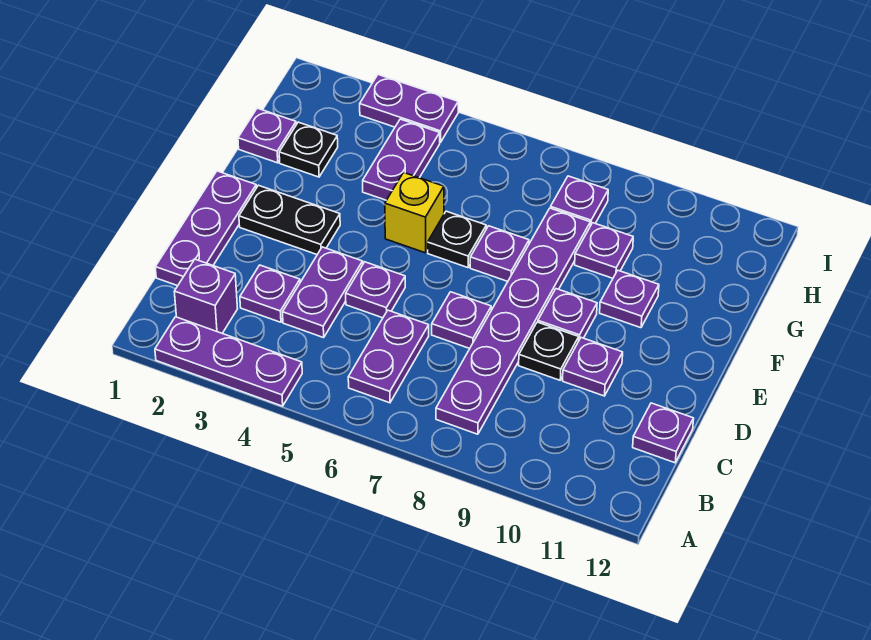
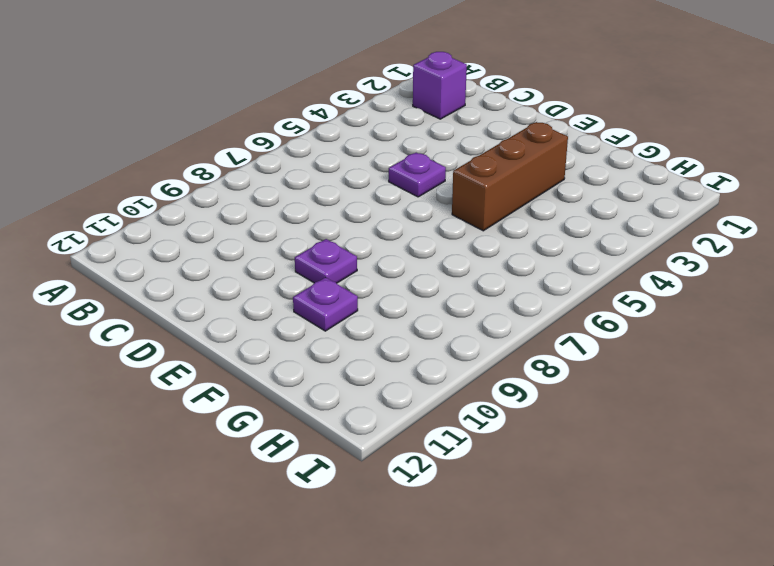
brown 1x3 brick [452,122,568,231] -> yellow 1x1 brick [385,172,444,253]
none -> purple 1x3 plate [155,317,302,406]
none -> purple 1x2 plate [348,310,429,403]
none -> purple 1x6 plate [436,208,590,434]

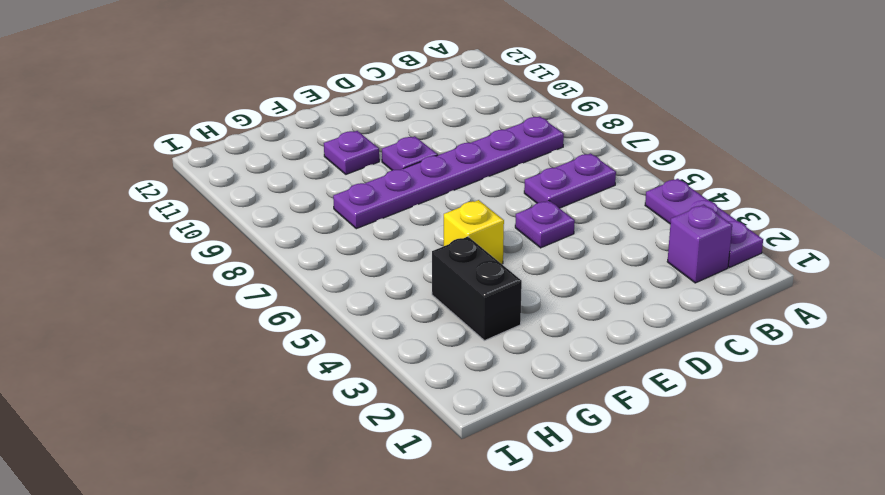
black 1x2 brick [432,237,522,341] -> purple 1x2 plate [363,119,440,200]
none -> purple 1x3 plate [155,171,256,286]
none -> purple 1x1 plate [240,265,300,322]
none -> purple 1x2 plate [283,247,363,338]

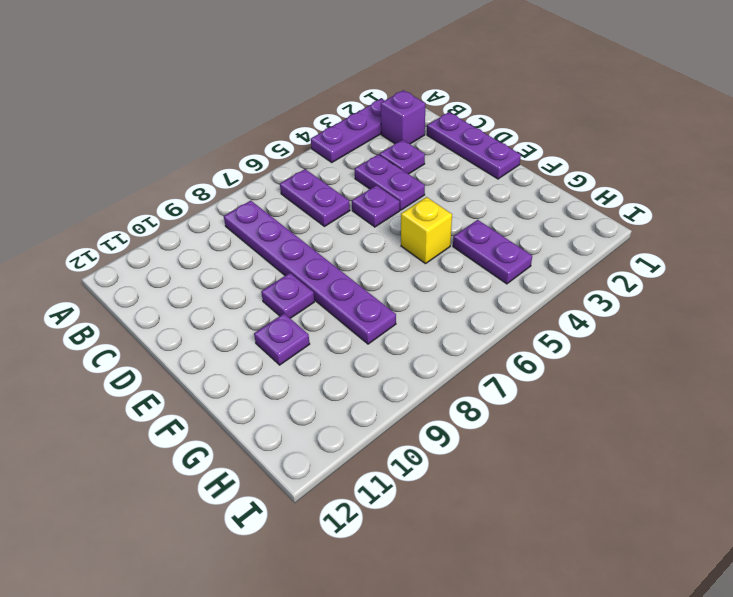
none -> purple 1x1 plate [633,403,694,463]
none -> purple 1x1 plate [432,292,491,349]
none -> black 1x1 plate [519,322,579,380]

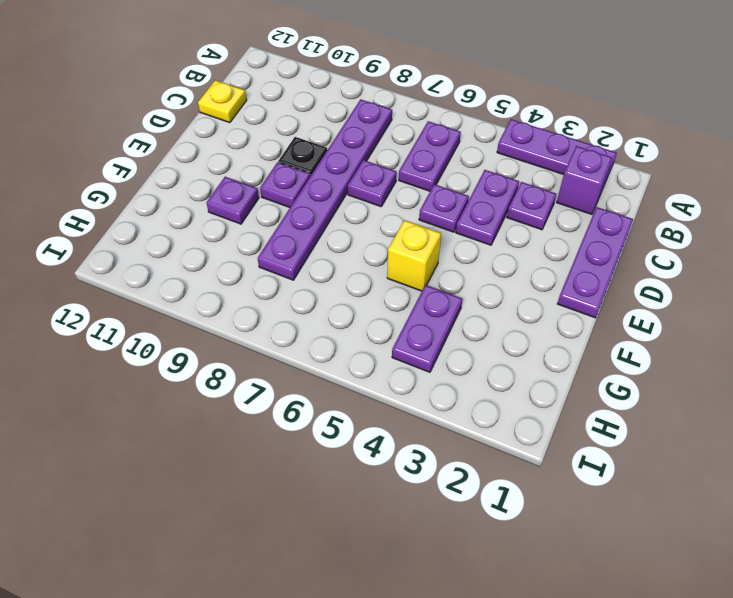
yellow 1x1 plate [198,80,247,123] -> purple 1x1 plate [633,403,694,463]
none -> purple 1x1 plate [563,338,623,396]
none -> black 1x2 plate [239,185,340,254]
none -> black 1x1 plate [428,211,486,268]

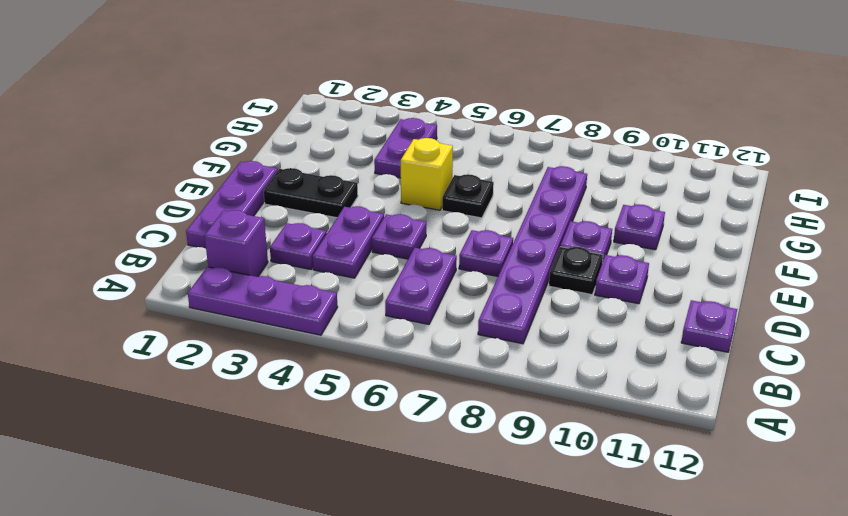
none -> purple 1x1 plate [470,226,529,281]
none -> purple 1x1 plate [238,108,296,163]
none -> black 1x1 plate [279,122,338,177]

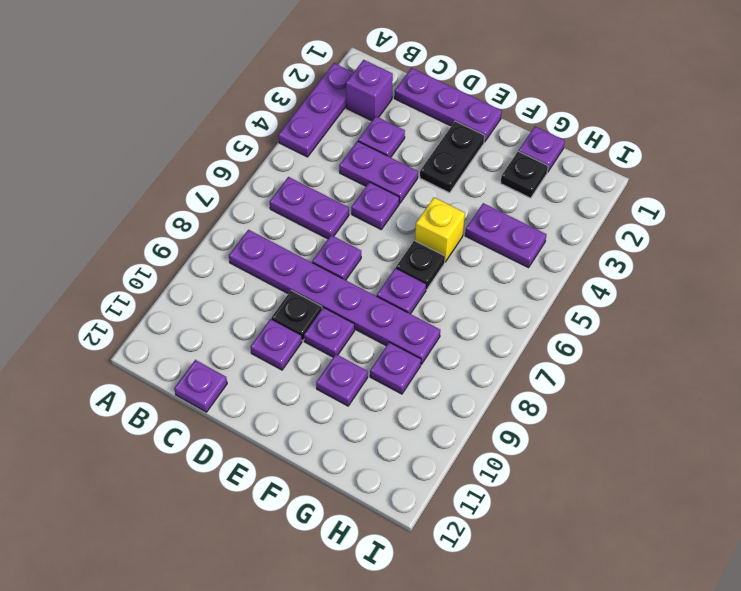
none -> purple 1x1 plate [551,176,608,226]
none -> purple 1x2 plate [360,75,458,143]

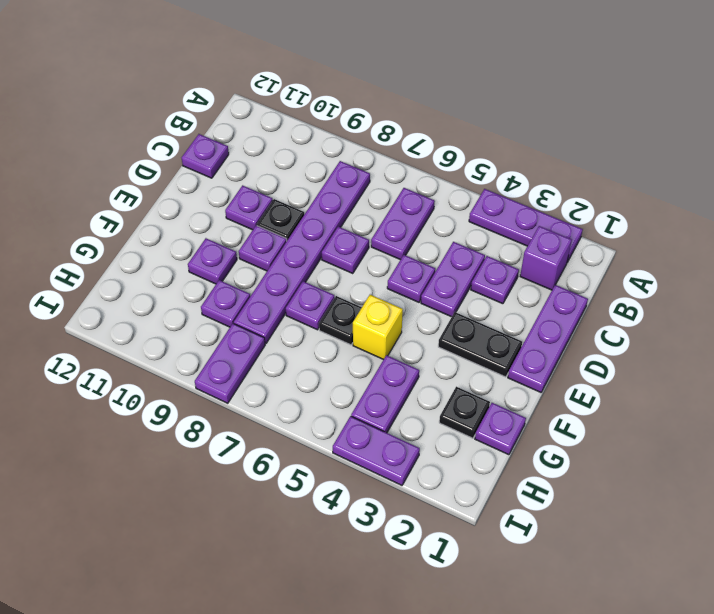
purple 1x2 plate [195,324,265,403] -> purple 1x1 plate [551,176,608,226]

